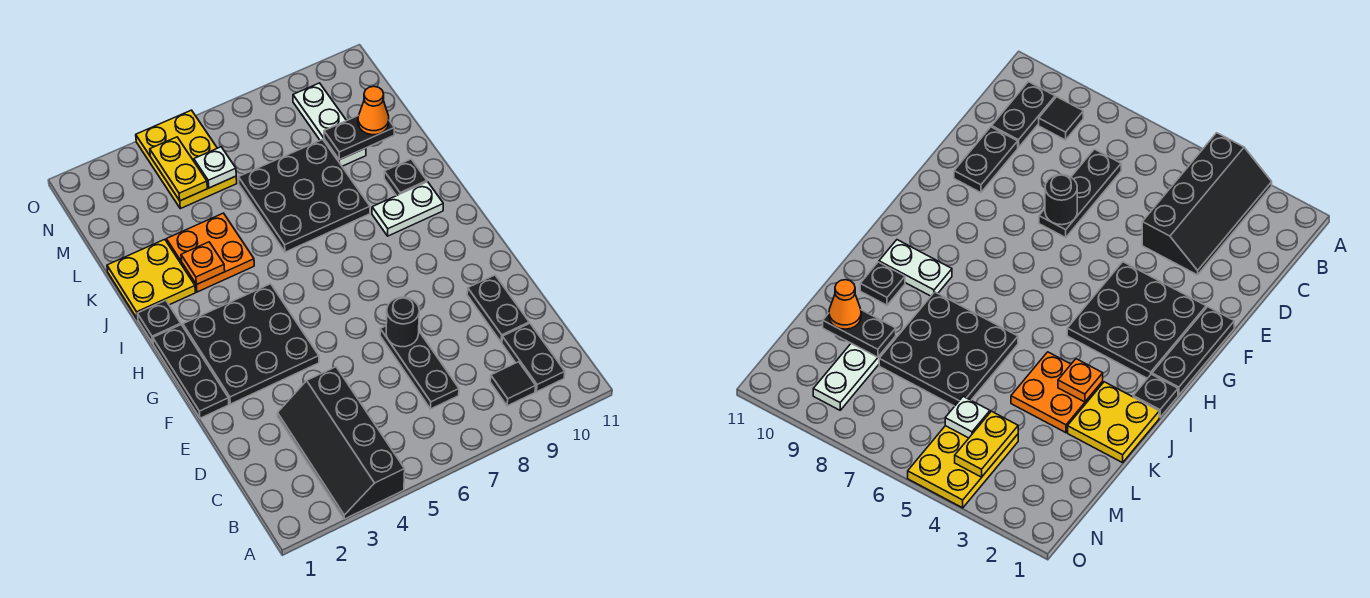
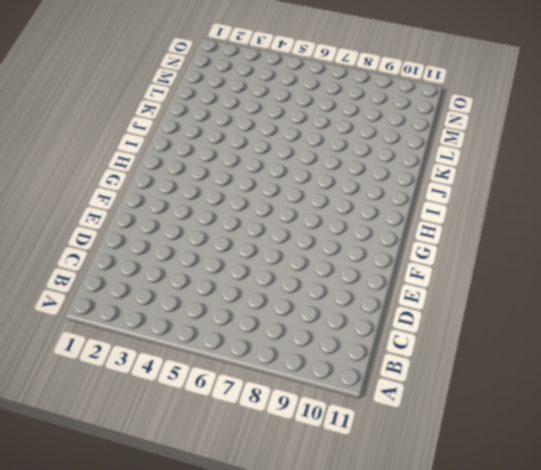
none -> black 2x4 slope [278,367,405,519]
none -> black 1x1 tile [490,362,536,406]
none -> black 1x2 plate [502,323,565,392]

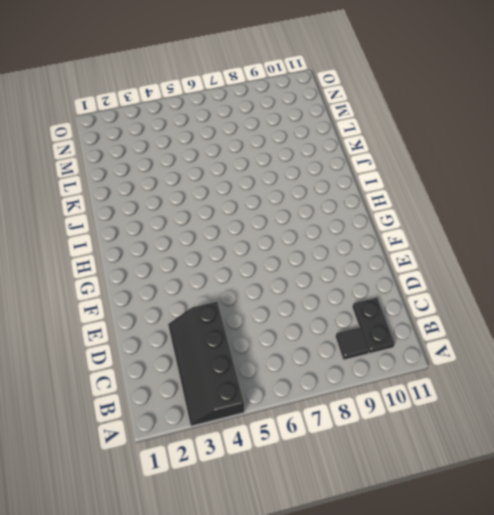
none -> black 1x3 plate [380,326,459,409]
none -> black 1x2 plate [467,275,529,342]
none -> black 1x3 plate [153,325,229,418]

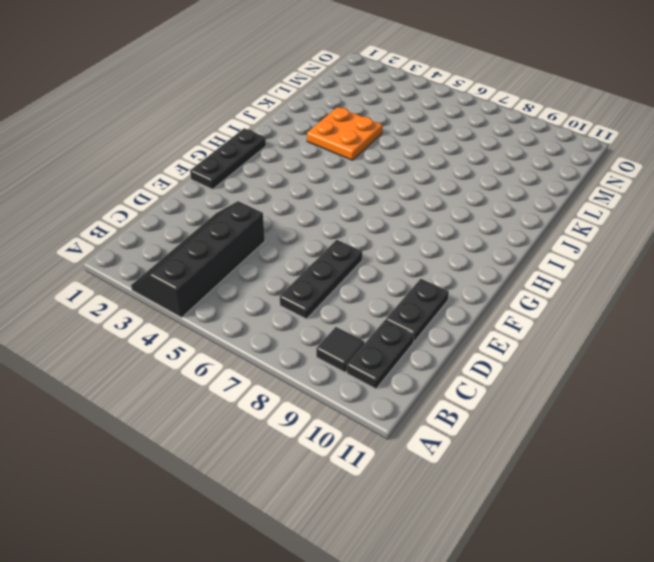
none -> black 3x3 plate [183,284,319,404]
none -> black 1x1 plate [137,300,181,343]
none -> white 1x2 plate [372,182,443,236]

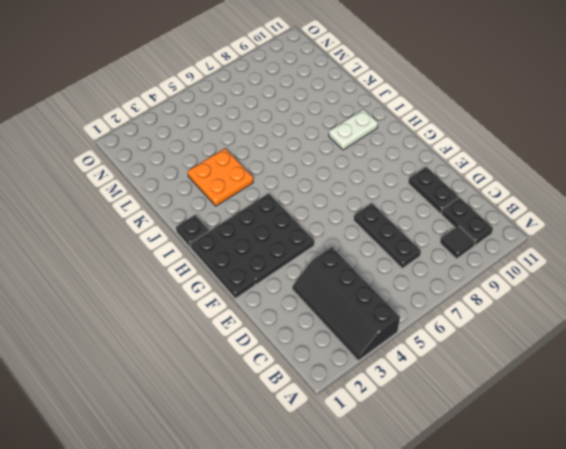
none -> yellow 2x2 plate [107,239,196,319]
none -> black 3x3 plate [239,139,370,252]
none -> black 1x1 plate [384,159,427,196]

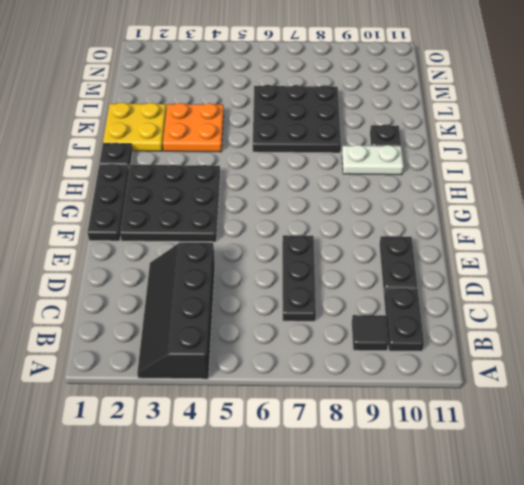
none -> white 1x3 plate [293,83,366,166]
none -> yellow 2x3 plate [136,110,237,209]
none -> black 1x1 round brick [386,297,419,347]

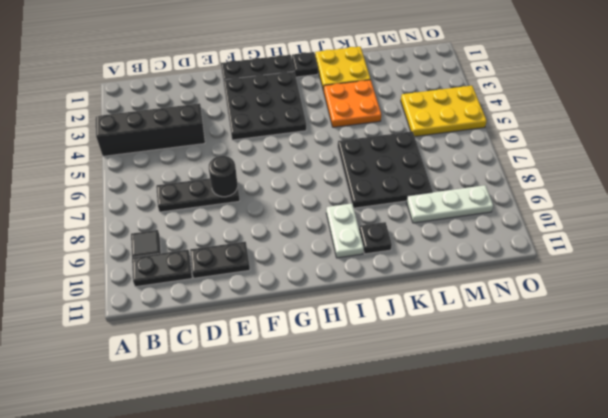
none -> orange 1x1 plate [181,242,225,285]
none -> black 1x2 plate [324,115,394,160]
none -> yellow 1x2 plate [150,137,207,201]

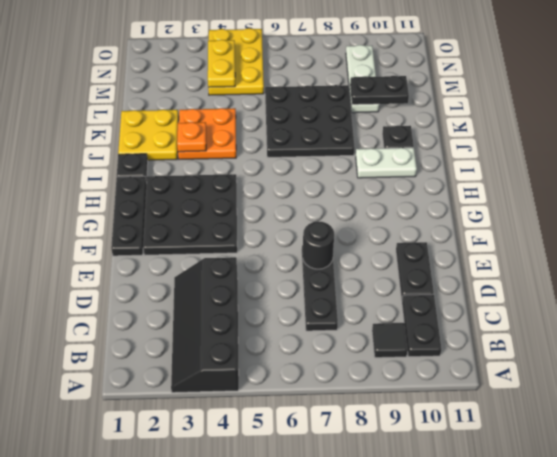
none -> white 1x1 plate [194,147,236,188]
none -> orange 1x1 cone [358,86,389,135]

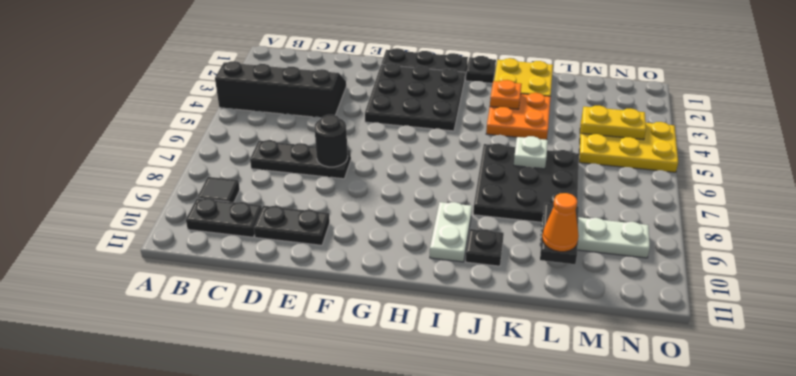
white 1x1 plate [514,136,548,169] -> white 1x1 plate moved to [194,147,236,188]

